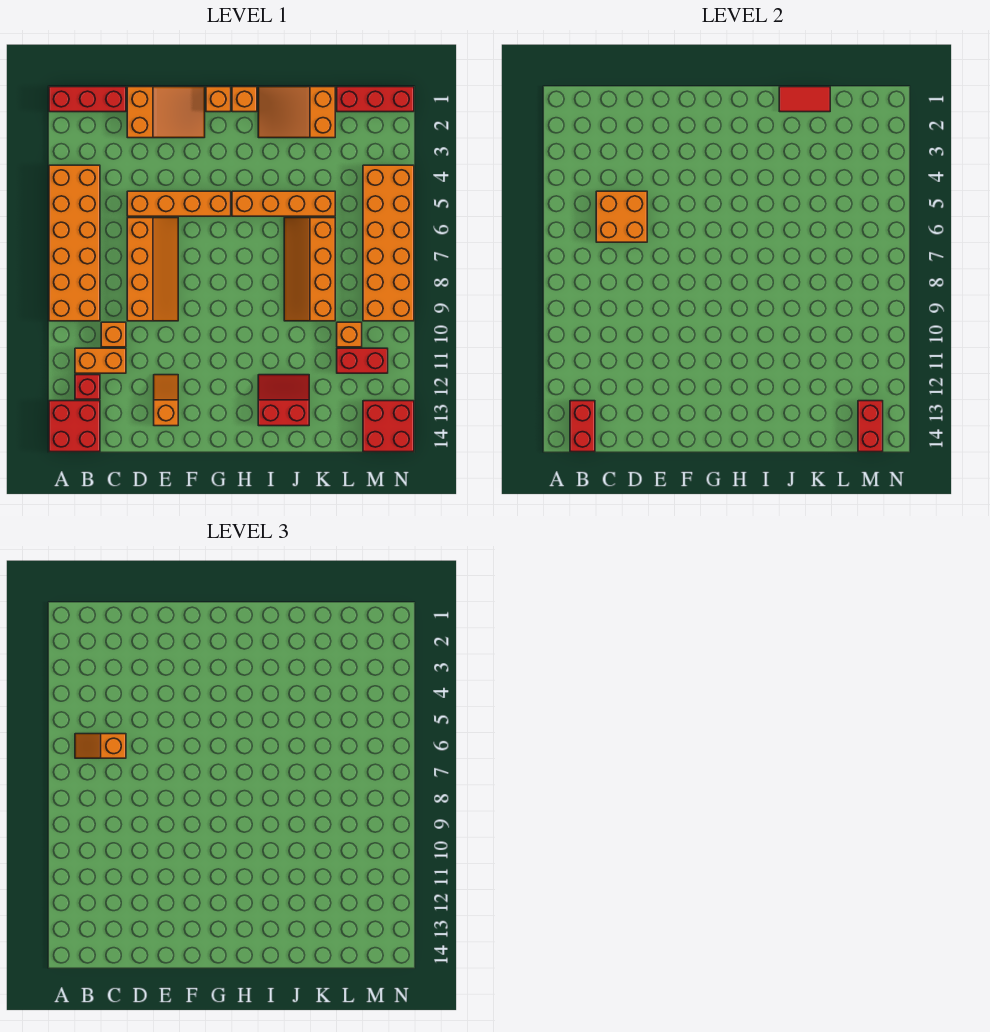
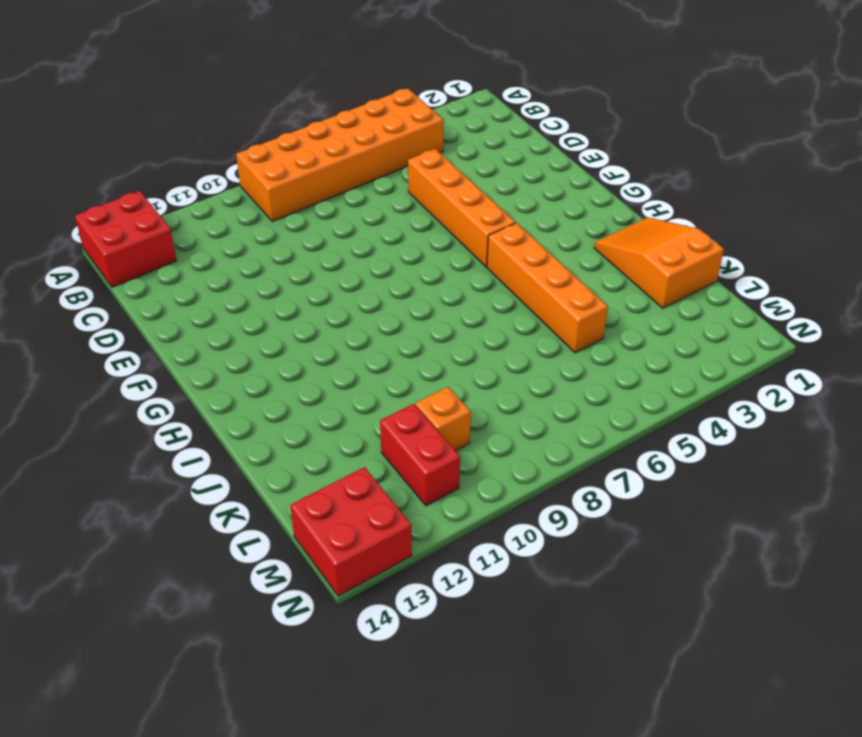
none -> red 1x3 brick [49,87,126,112]
none -> orange 1x2 brick [75,348,126,373]
none -> red 1x1 brick [75,375,100,399]

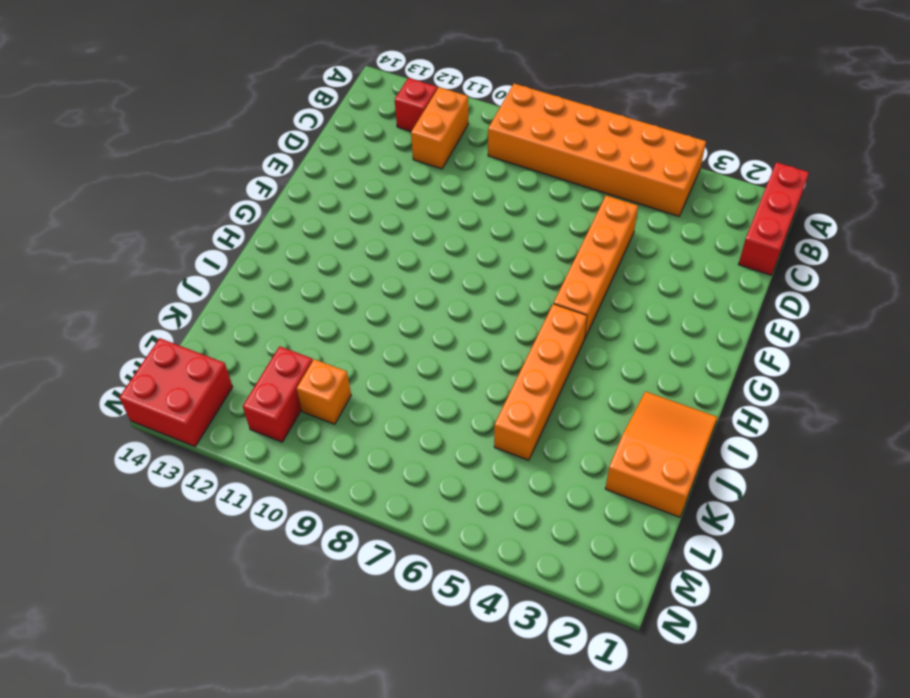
none -> red 2x2 brick [49,401,100,452]
none -> orange 1x1 brick [101,322,126,347]
none -> orange 2x3 slope [127,87,205,138]

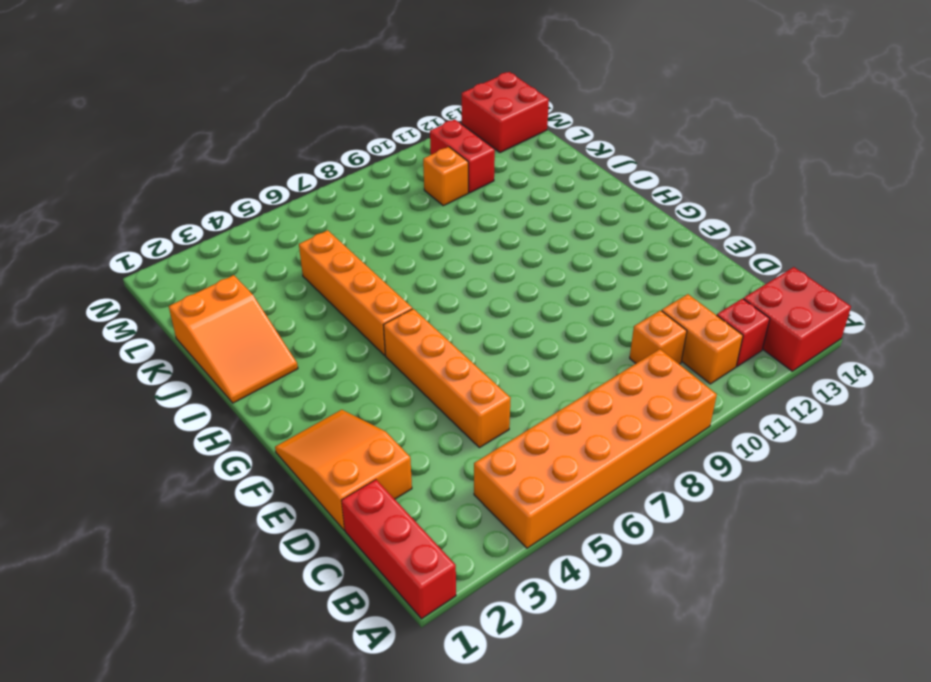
none -> orange 2x4 slope [127,218,178,321]
none -> orange 1x2 slope [154,375,178,426]
none -> orange 1x1 brick [206,87,231,112]

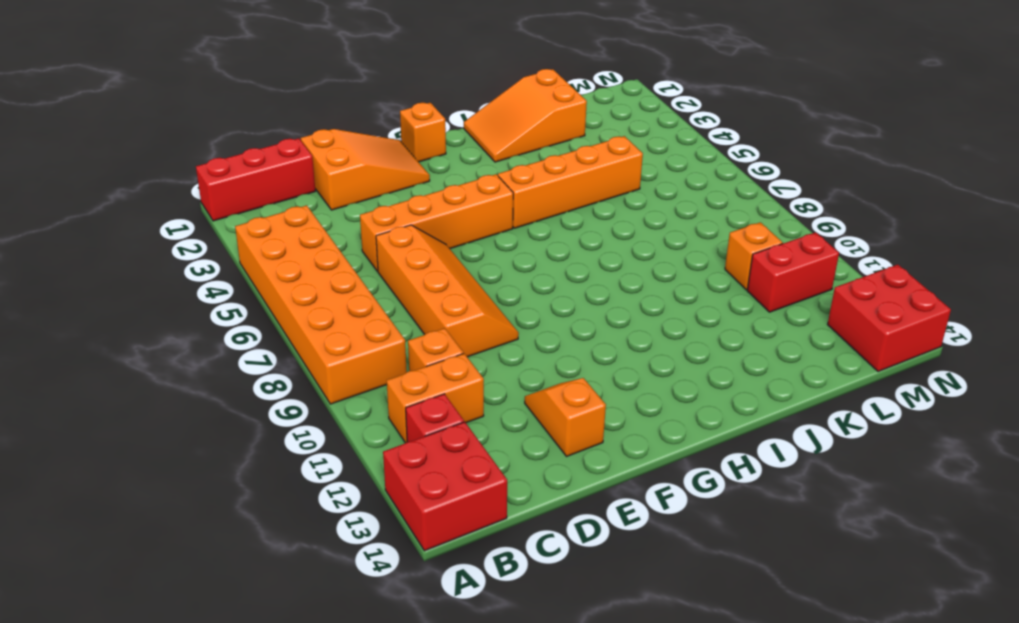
none -> orange 1x1 brick [232,87,257,112]
none -> red 2x2 slope [258,375,309,426]
none -> orange 2x4 slope [284,218,335,321]

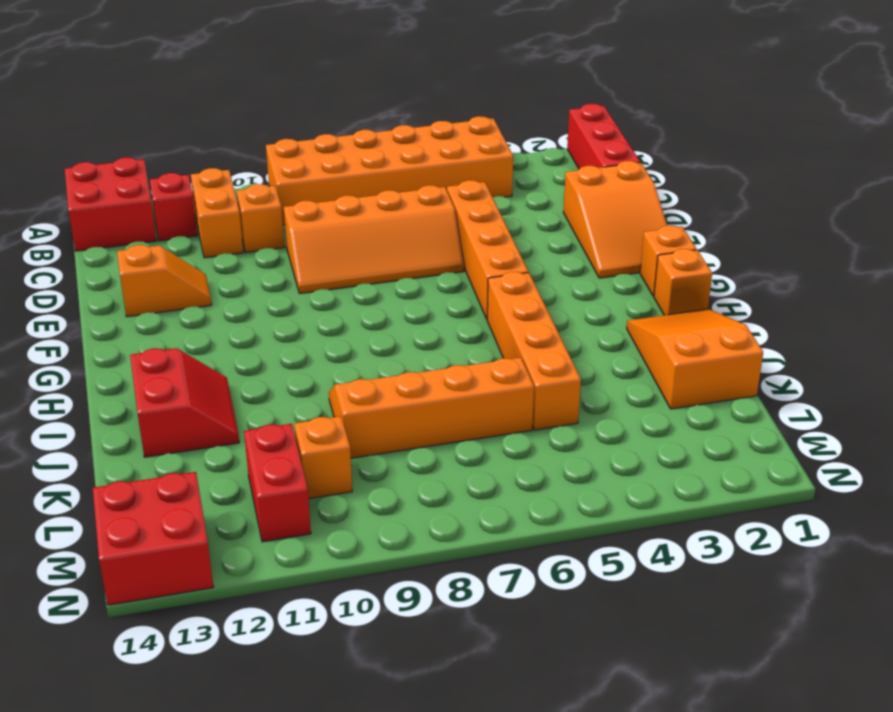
none -> red 1x3 brick [337,87,414,112]
none -> orange 2x6 brick [363,165,414,321]
none -> red 1x2 brick [570,401,595,452]

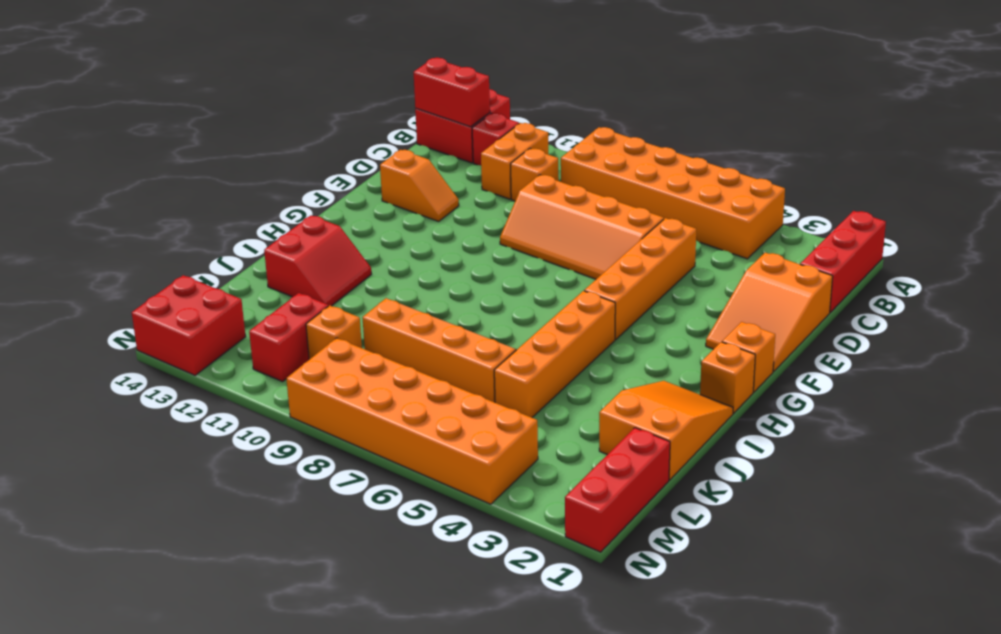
none -> orange 2x2 brick [596,191,647,242]
none -> red 1x2 tile [779,87,830,112]
none -> red 1x2 brick [858,401,883,452]

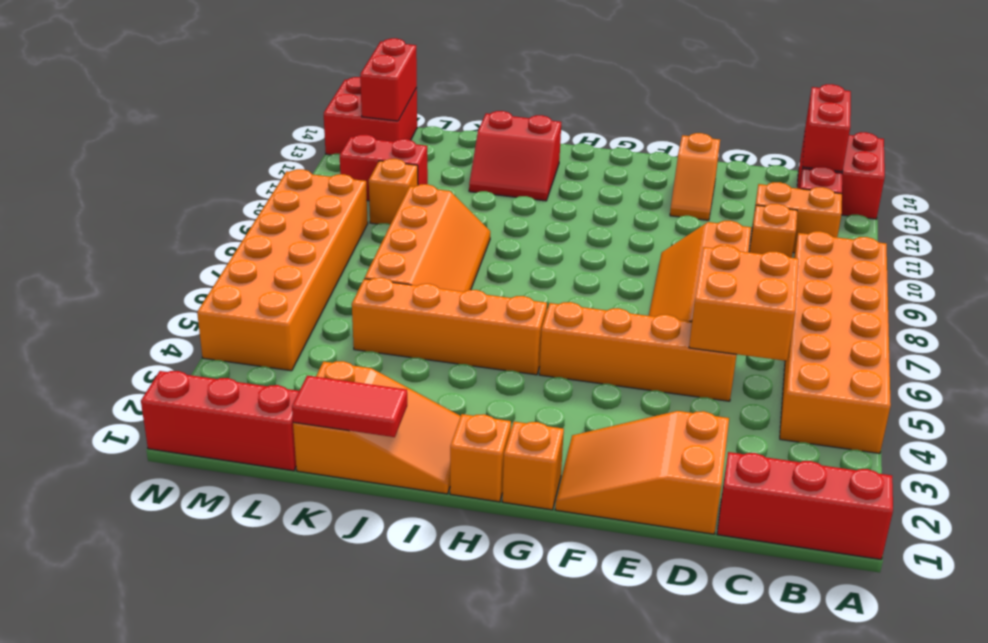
none -> orange 1x2 slope [75,734,126,758]

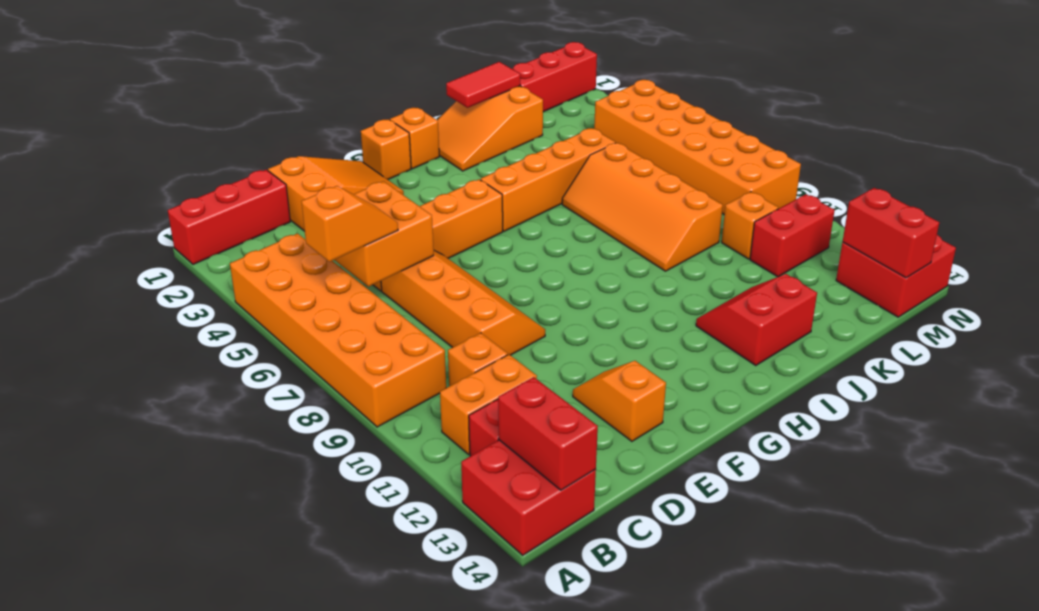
orange 1x2 slope [301,186,398,262] -> orange 1x2 slope turned to [75,734,126,758]

